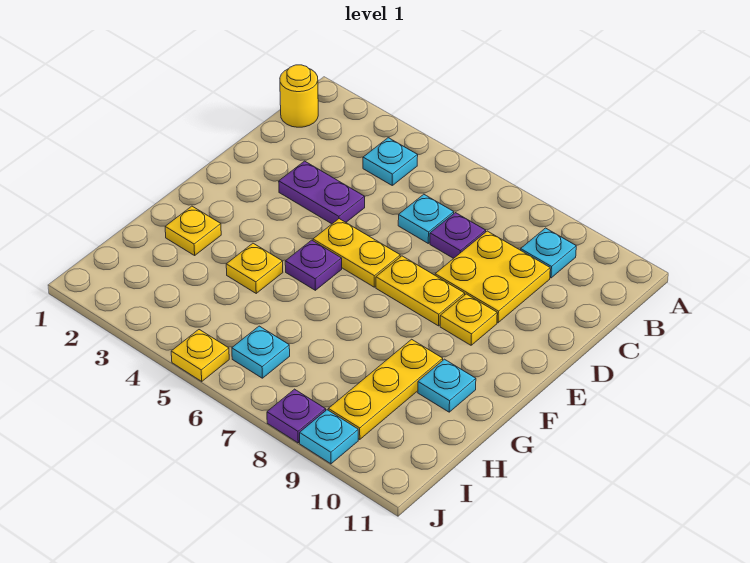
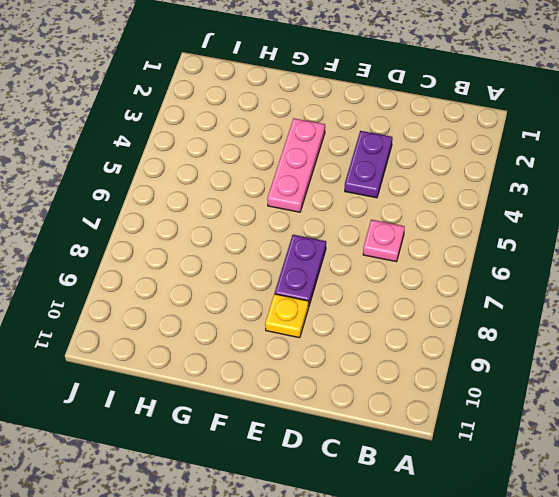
pink 1x1 plate [363,220,404,262] -> cyan 1x1 plate [398,194,454,243]
purple 1x2 plate [275,235,326,306] -> yellow 1x2 plate [376,256,465,326]
pink 1x3 plate [267,118,325,212] -> purple 1x1 plate [285,240,342,290]
none -> yellow 1x1 round brick [280,65,318,127]
none -> cyan 1x1 plate [363,138,418,185]
none -> cyan 1x1 plate [521,228,576,278]

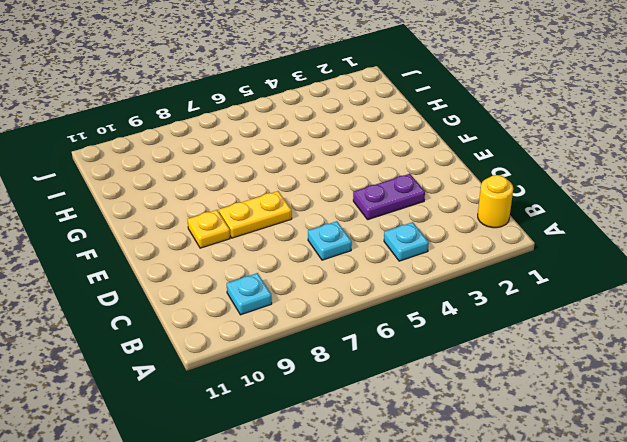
none -> purple 1x1 plate [430,213,486,258]
none -> yellow 2x2 plate [435,231,550,323]
none -> yellow 1x2 plate [313,219,400,287]

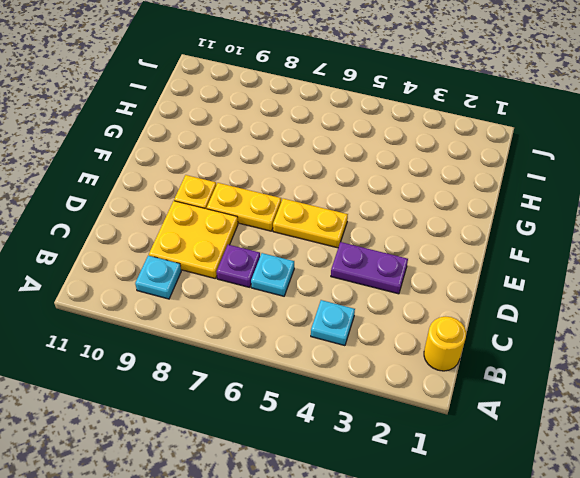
none -> purple 1x1 plate [285,240,342,290]
none -> yellow 1x1 plate [165,206,221,255]
none -> yellow 1x1 plate [226,243,283,293]

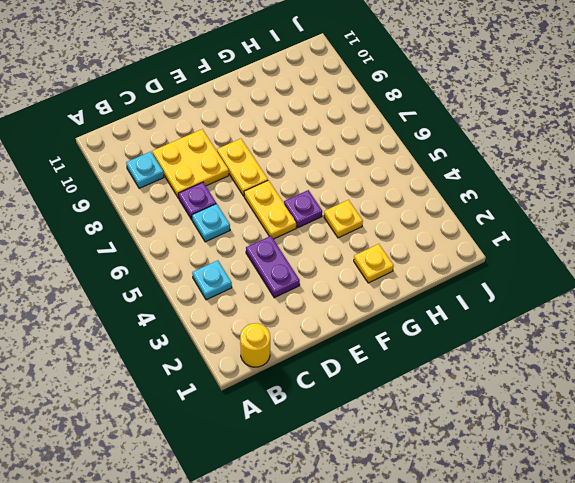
none -> yellow 1x1 plate [440,294,497,345]
none -> yellow 1x3 plate [328,339,443,440]
none -> cyan 1x1 plate [418,359,476,412]

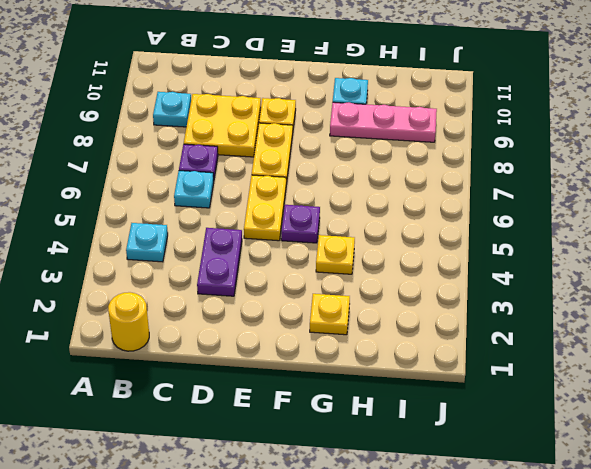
pink 1x3 plate [330,102,437,142] -> yellow 1x3 plate [328,339,443,440]
none -> cyan 1x1 plate [232,326,290,378]
none -> yellow 1x1 plate [171,330,229,381]
none -> purple 1x1 plate [267,389,326,443]

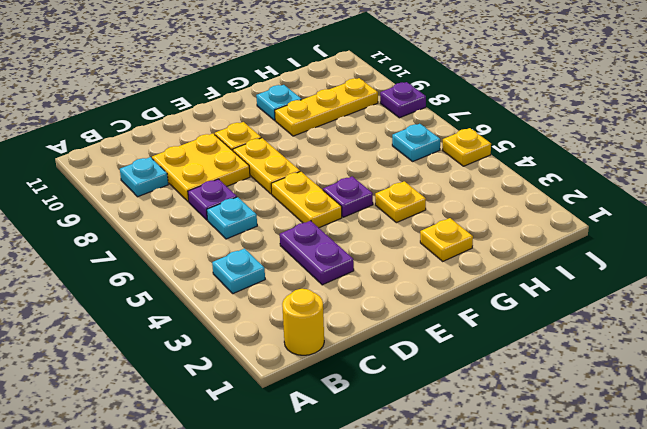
none -> cyan 1x1 plate [300,410,358,464]

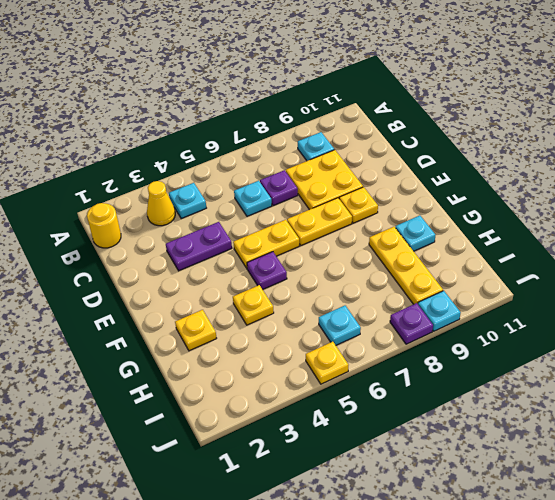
yellow 1x1 cone [147,181,175,226] -> none

